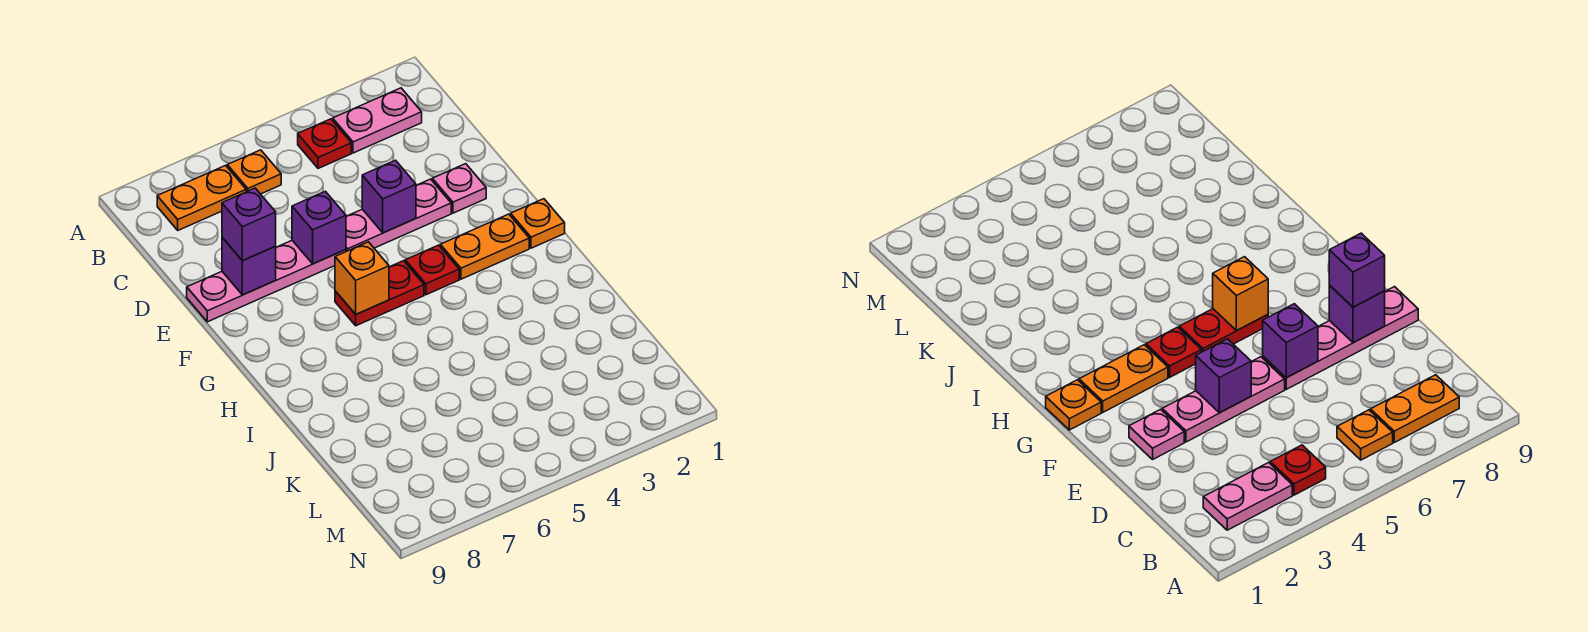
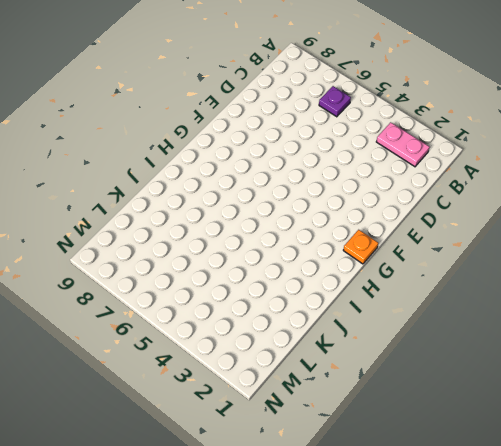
purple 1x1 plate [319,86,351,117] -> orange 1x1 plate [227,150,281,194]
none -> red 1x1 plate [298,119,351,168]
none -> orange 1x2 plate [157,165,246,230]
none -> pink 1x1 plate [432,164,486,213]

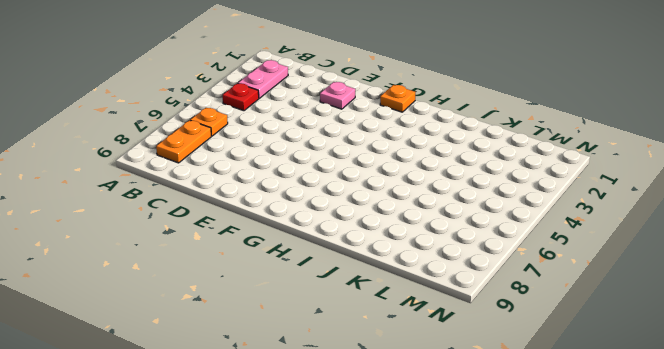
none -> pink 1x3 plate [346,179,451,252]
none -> pink 1x4 plate [187,241,346,322]
none -> orange 1x2 plate [440,214,529,279]

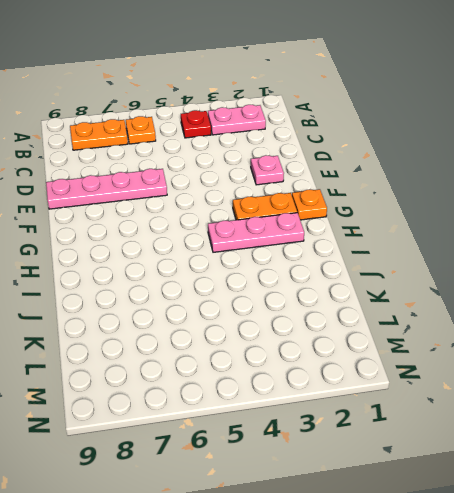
pink 1x3 plate [208,213,304,252] -> pink 1x3 plate moved to [346,179,451,252]
none -> red 1x1 plate [405,245,459,295]
none -> red 1x2 plate [335,261,424,326]
none -> purple 1x1 brick [362,160,416,233]

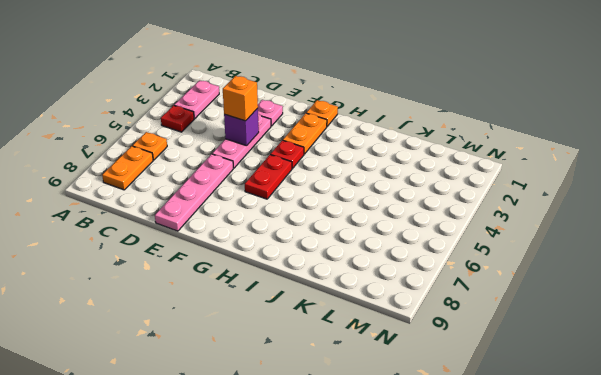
orange 1x1 brick [223,76,258,121] -> orange 1x1 brick moved to [335,242,389,314]
none -> purple 1x1 brick [292,191,346,264]
none -> purple 1x1 brick [222,238,276,295]
none -> purple 1x1 brick [222,188,276,261]

